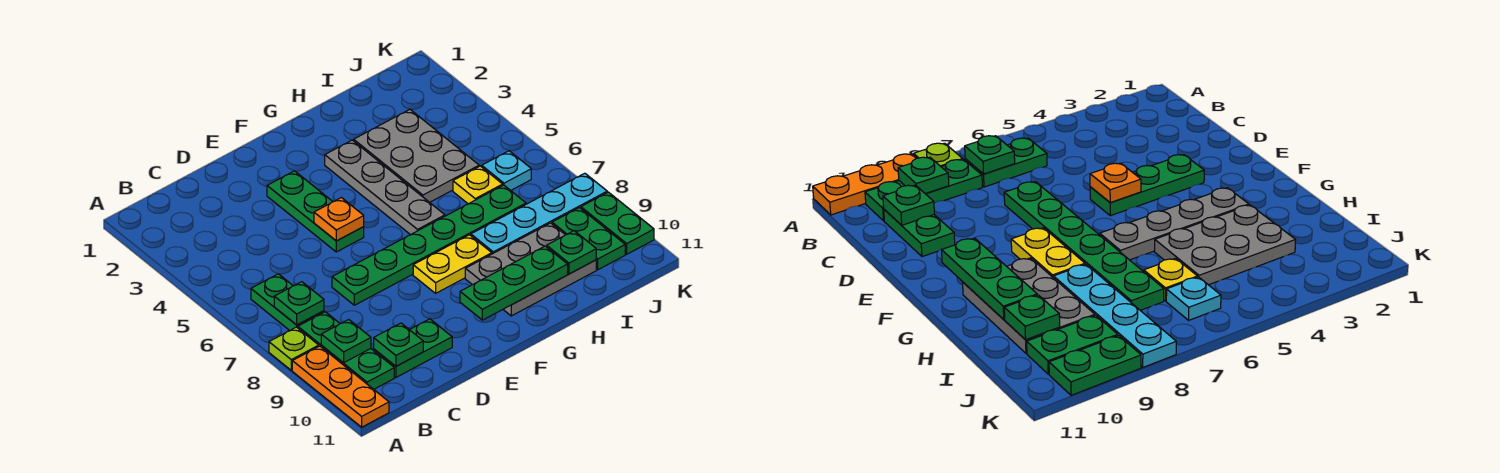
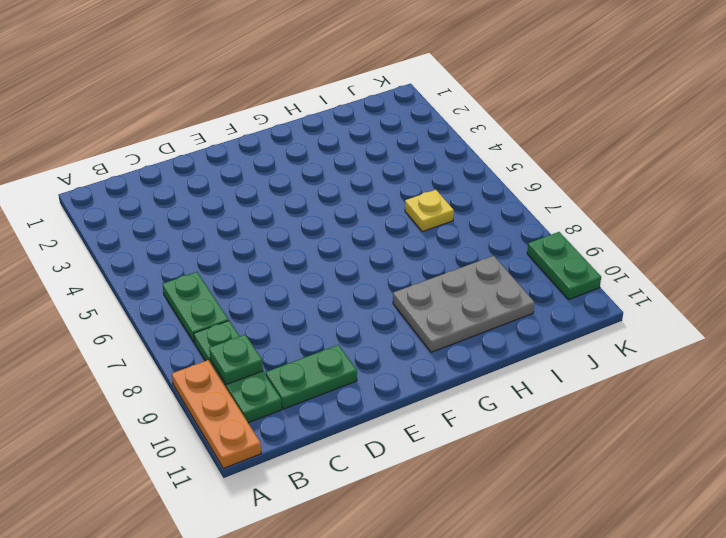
none -> lime 1x1 plate [269,327,319,370]
none -> green 1x6 plate [332,185,526,305]
none -> green 1x3 plate [267,171,364,252]

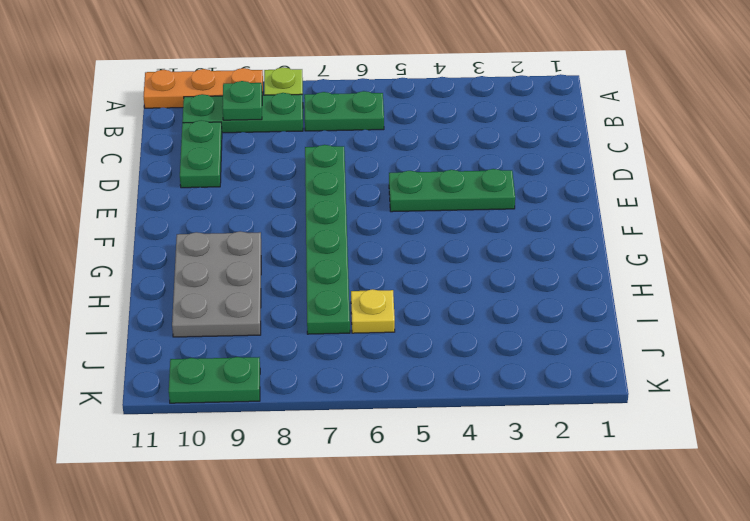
none -> yellow 1x2 plate [413,235,492,293]
none -> grey 1x4 plate [325,140,445,235]
none -> grey 2x3 plate [354,109,479,202]

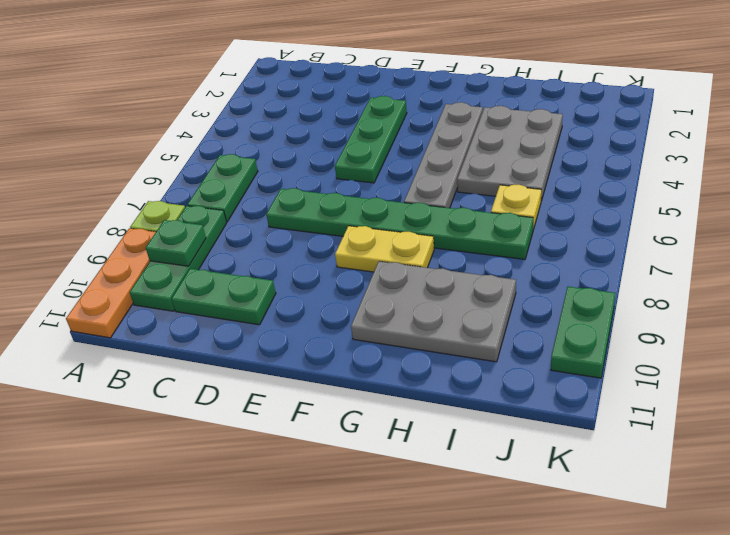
none -> cyan 1x4 plate [471,173,607,254]
none -> cyan 1x1 plate [482,151,531,190]
none -> green 1x2 plate [552,208,625,270]

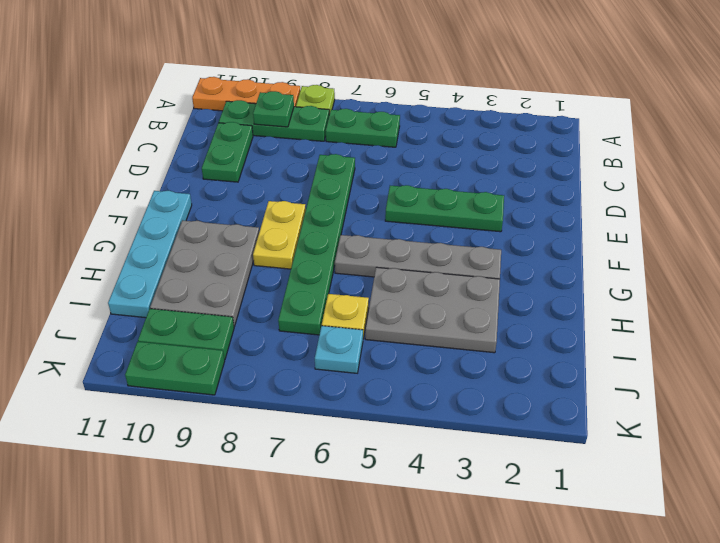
cyan 1x4 plate [108,191,192,318] -> cyan 1x4 plate moved to [471,173,607,254]
none -> green 1x1 plate [274,282,324,325]
none -> green 1x1 plate [374,323,423,366]
none -> orange 1x1 plate [314,198,364,241]

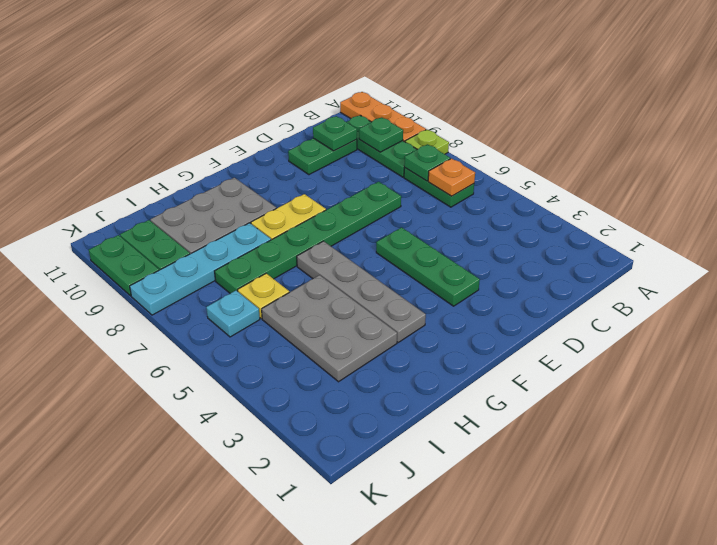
orange 1x1 plate [428,158,475,196] -> orange 1x1 plate moved to [314,198,364,241]
none -> green 1x3 plate [460,246,568,320]
none -> green 1x1 plate [547,231,596,274]

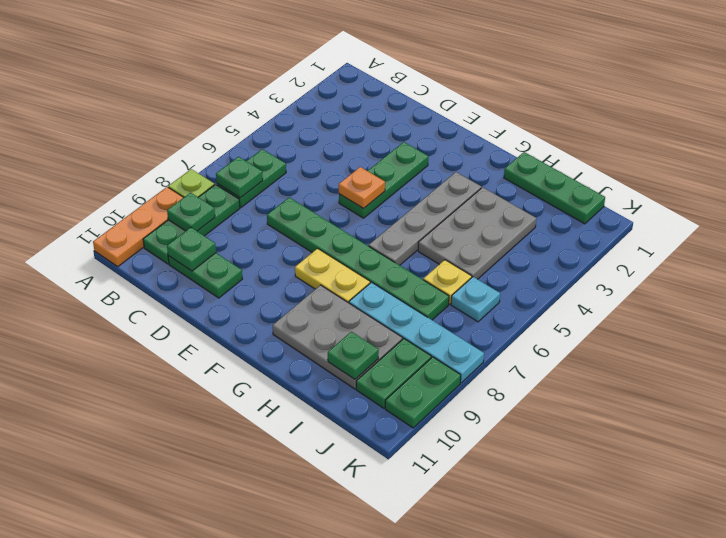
green 1x3 plate [504,152,605,224] -> green 1x3 plate moved to [460,246,568,320]

